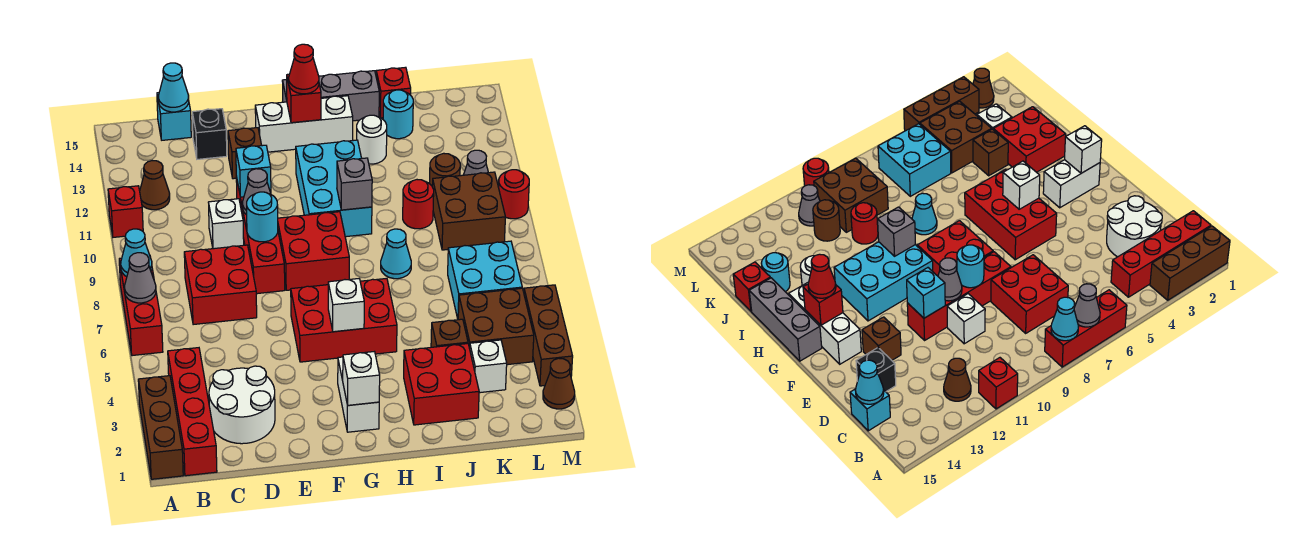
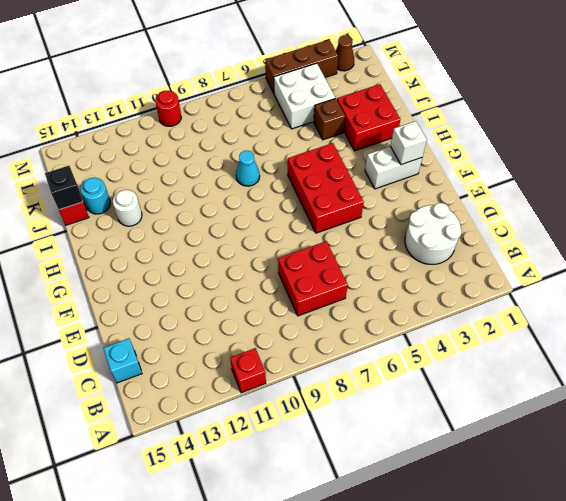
black 1x1 brick [45,166,83,210] -> black 1x1 brick moved to [192,109,227,159]
white 2x2 brick [274,63,335,129] -> brown 2x2 brick [458,288,534,365]
none -> brown 1x3 brick [138,376,183,479]
none -> red 1x3 brick [119,258,163,356]
none -> red 1x4 brick [168,348,217,476]
none -> brown 1x1 cone [140,161,170,210]

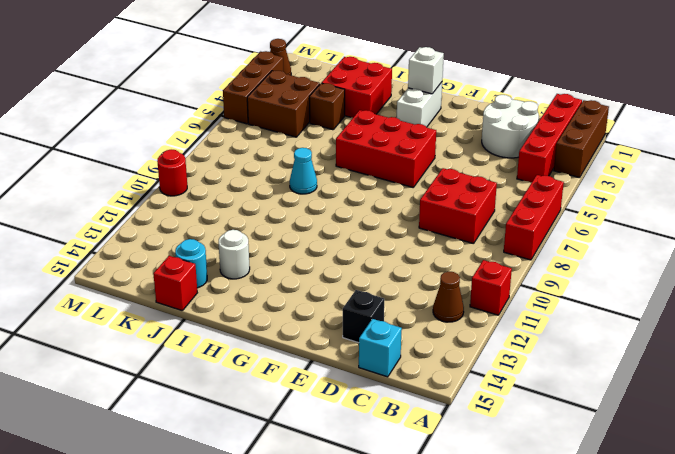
none -> white 1x1 brick [208,199,244,249]
none -> red 1x4 brick [236,177,285,294]
none -> brown 1x1 brick [228,128,262,179]
none -> red 2x2 brick [278,212,349,290]

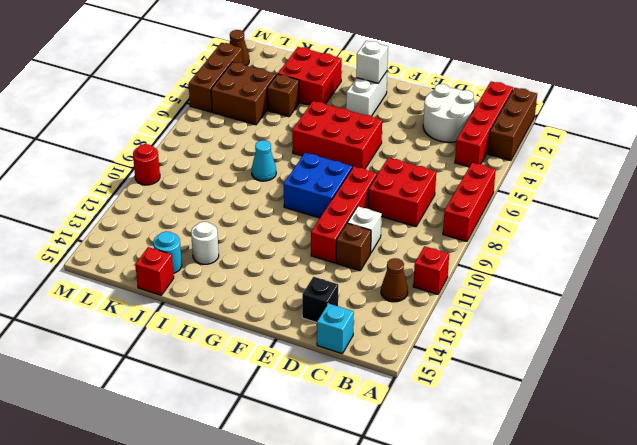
brown 1x1 brick [336,223,371,271] -> brown 1x1 brick moved to [228,128,262,179]
blue 2x2 brick [284,153,352,218] -> red 2x2 brick [278,212,349,290]
none -> white 1x3 brick [255,96,353,152]
none -> cyan 2x3 brick [296,140,372,237]
none -> grey 1x3 brick [282,71,379,121]
none -> red 1x1 round brick [403,180,434,229]

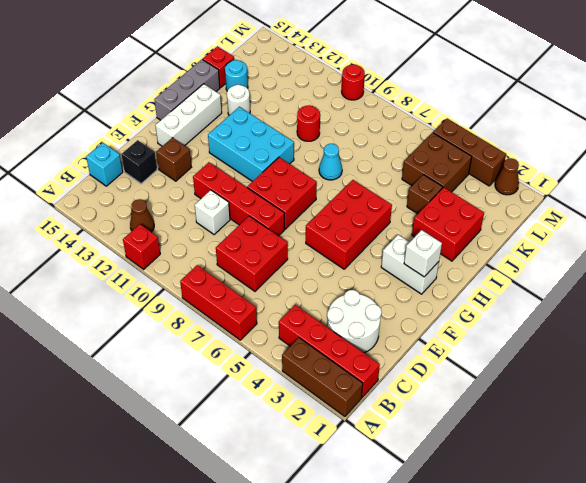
none -> white 1x1 brick [469,340,507,393]
none -> cyan 2x2 brick [448,241,522,319]
none -> brown 2x2 brick [432,172,505,250]
none -> brown 1x1 round brick [429,153,460,186]

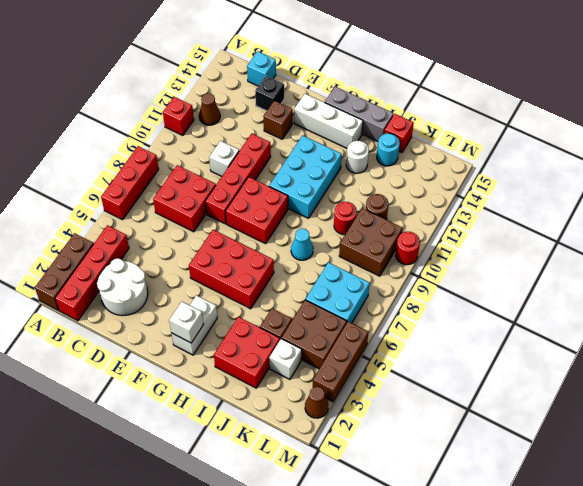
none -> grey 1x1 cone [464,150,488,175]
none -> grey 1x1 cone [125,253,156,303]
none -> cyan 1x1 cone [121,229,152,277]
none -> cyan 1x1 cone [158,63,189,112]

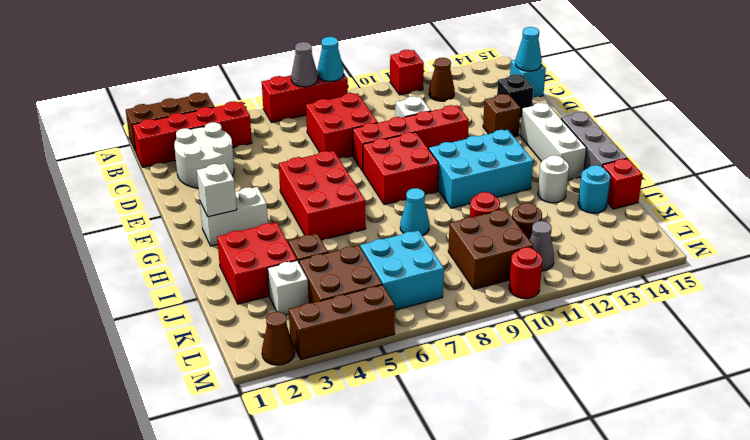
none -> cyan 1x1 round brick [247,192,278,242]
none -> grey 1x1 cone [243,169,271,215]
none -> cyan 1x1 brick [236,145,271,197]
none -> white 1x1 brick [328,279,364,332]

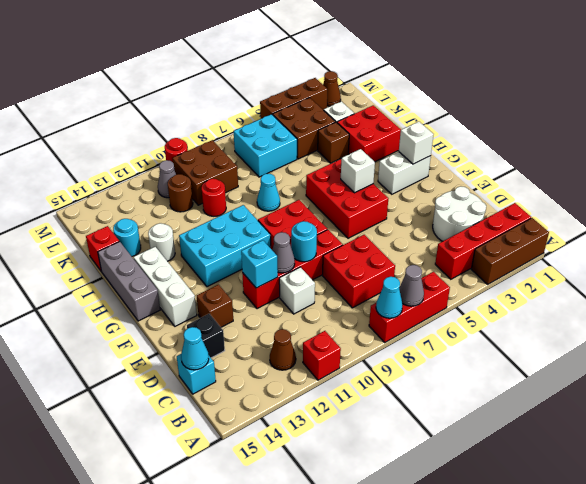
none -> red 1x1 brick [287,74,321,123]
none -> grey 1x1 brick [337,158,372,210]
none -> red 1x1 cone [289,44,319,94]

